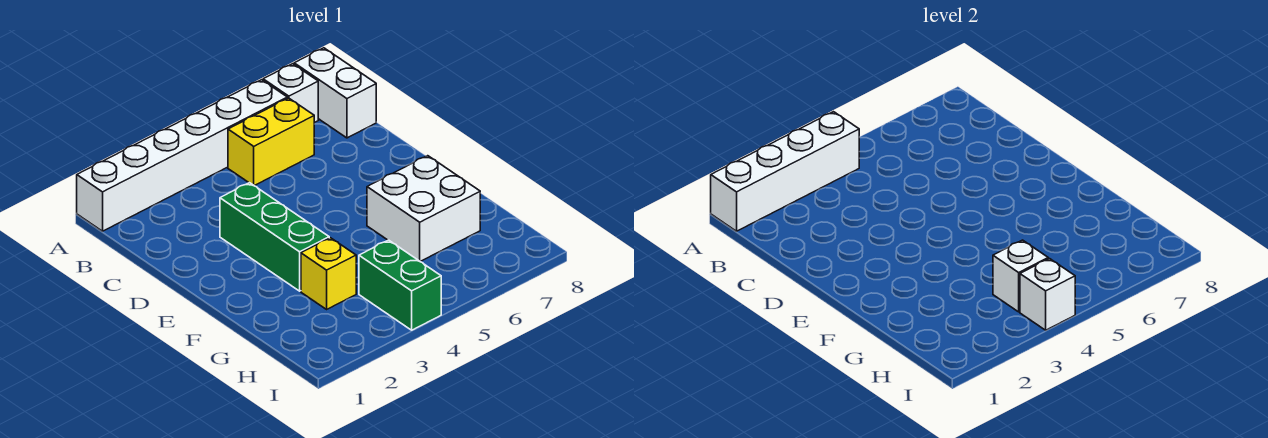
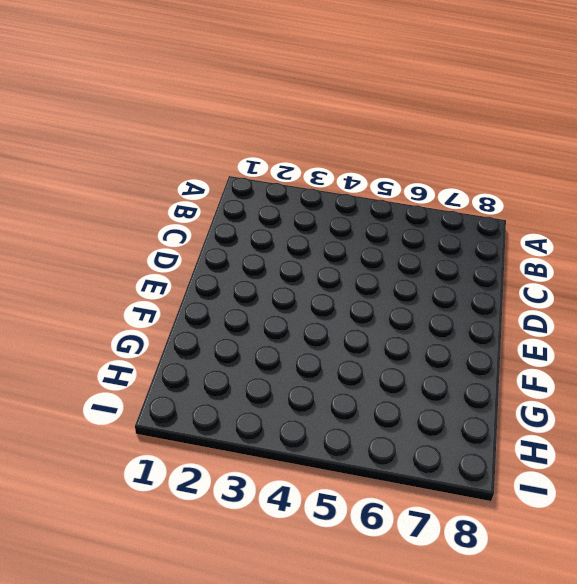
none -> white 1x6 brick [77,80,287,231]
none -> white 1x1 brick [263,64,318,123]

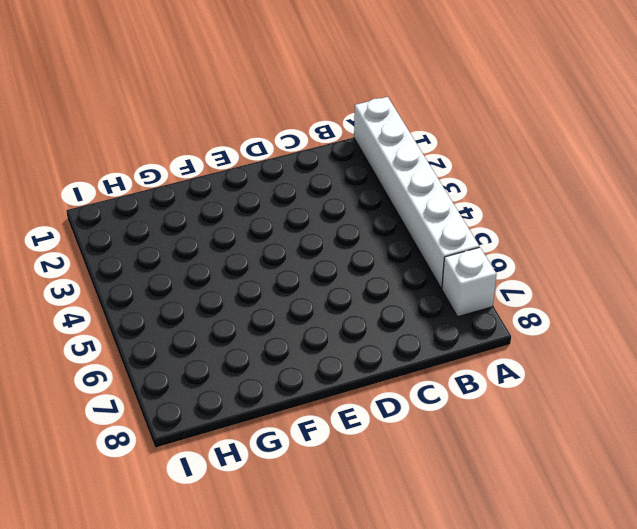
none -> white 1x2 brick [294,48,376,138]
none -> yellow 1x2 brick [228,98,314,186]

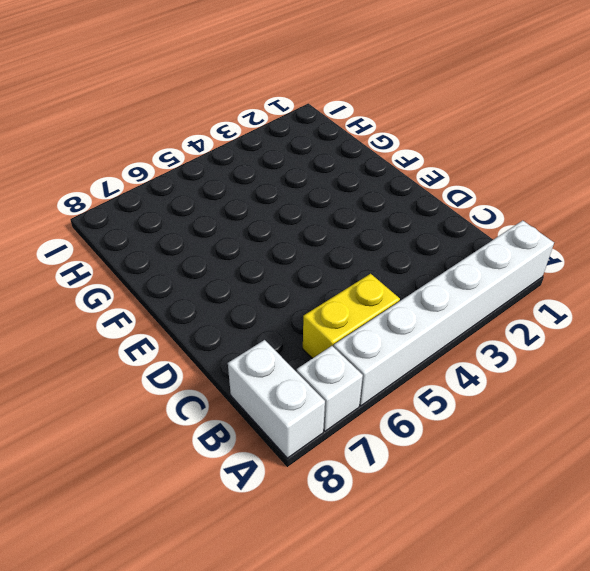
none -> green 1x3 brick [220,183,329,291]
none -> white 2x2 brick [367,156,480,262]

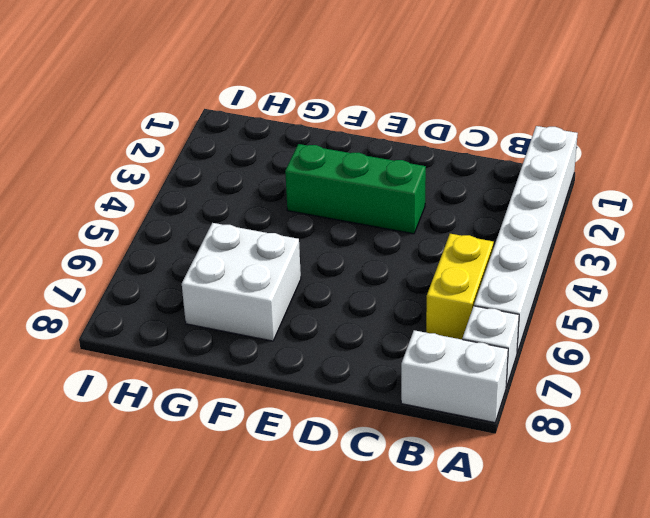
none -> yellow 1x1 brick [301,238,356,309]
none -> green 1x2 brick [359,240,441,330]

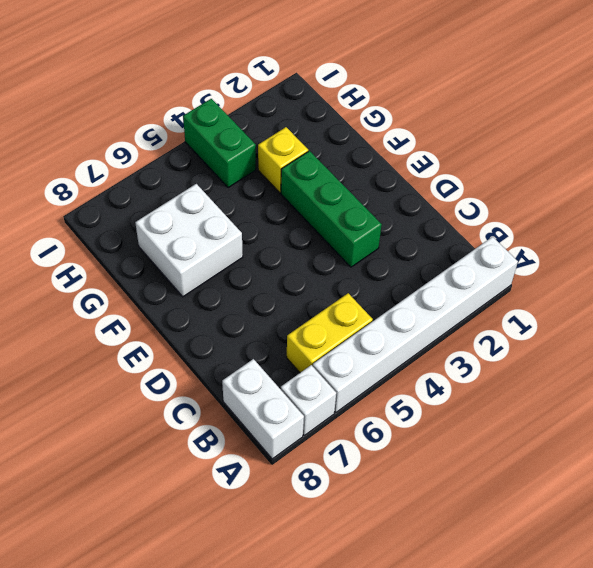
none -> white 1x4 brick [711,112,859,231]
none -> white 1x1 brick [993,240,1048,312]

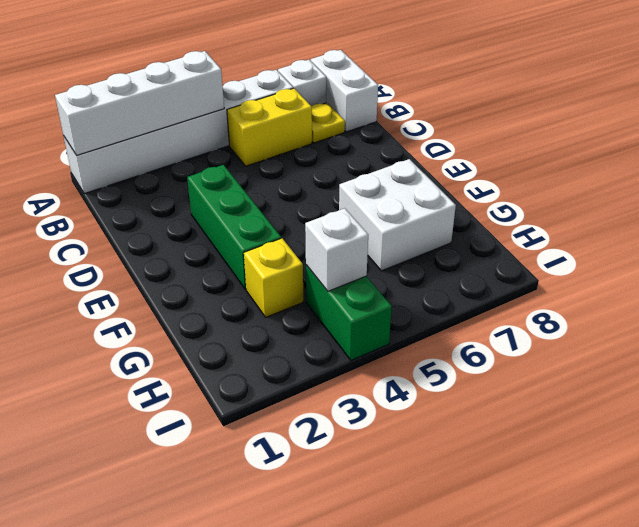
yellow 1x1 plate [312,103,345,143] -> none
none -> white 1x1 brick [1020,259,1075,330]

